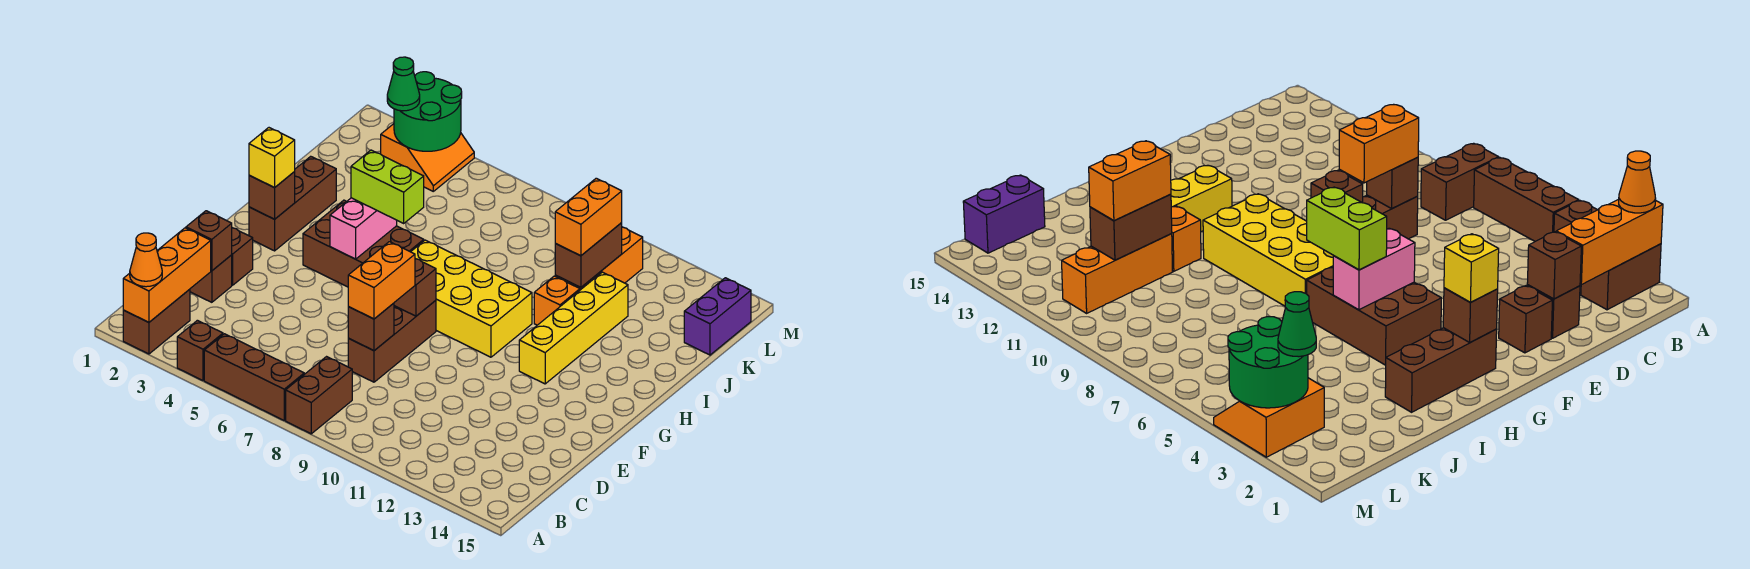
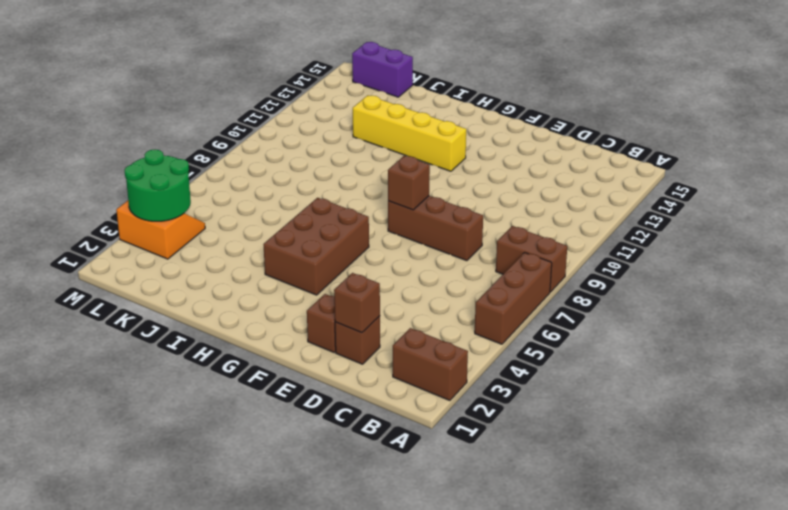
none -> brown 1x1 brick [177,320,223,380]
none -> brown 1x3 brick [249,156,336,251]
none -> yellow 2x4 brick [411,240,532,357]

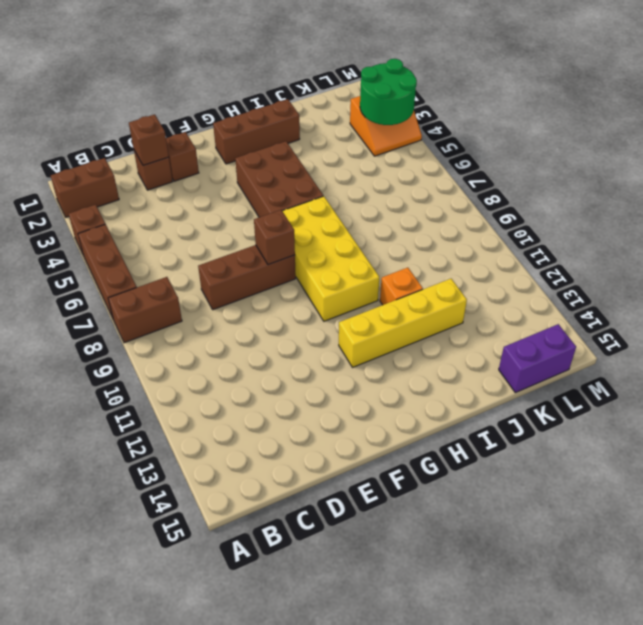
none -> orange 1x3 brick [555,227,643,290]
none -> orange 1x3 brick [123,228,211,322]
none -> brown 1x1 brick [348,303,394,351]

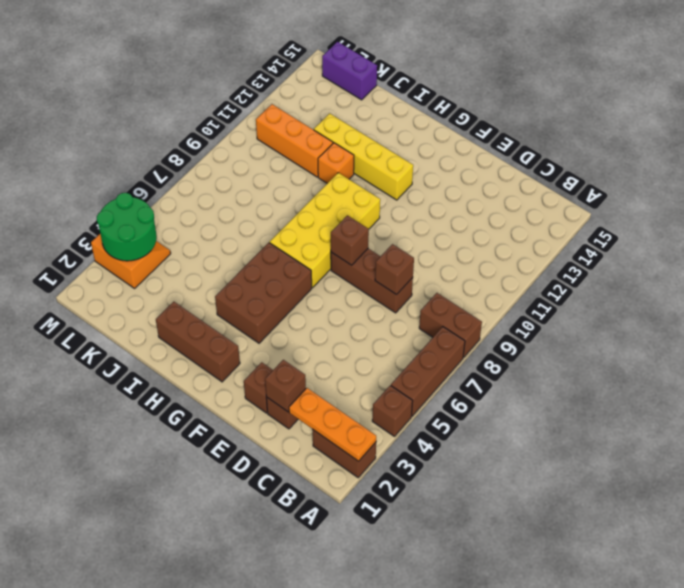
orange 1x3 plate [289,388,376,461] -> orange 1x3 brick [123,228,211,322]
none -> brown 1x1 brick [249,172,295,219]
none -> pink 1x2 brick [330,198,397,259]
none -> brown 1x2 brick [555,223,622,287]

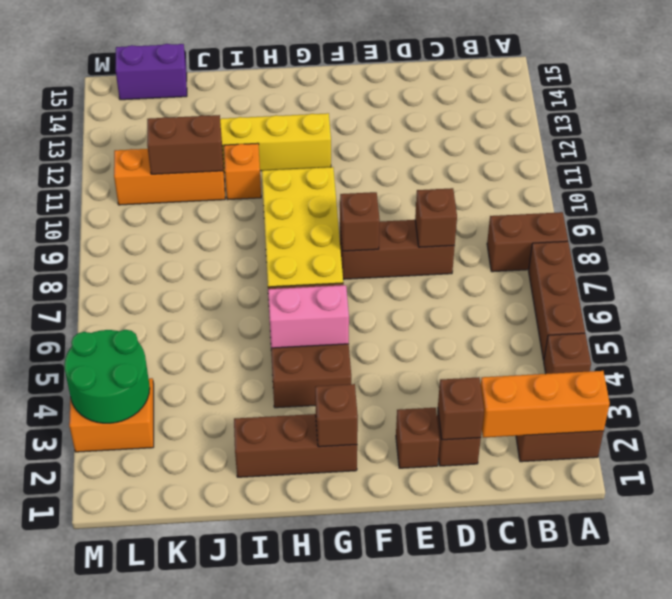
none -> orange 1x1 cone [130,233,162,287]
none -> orange 1x2 brick [348,242,415,319]
none -> yellow 1x1 brick [249,128,295,188]

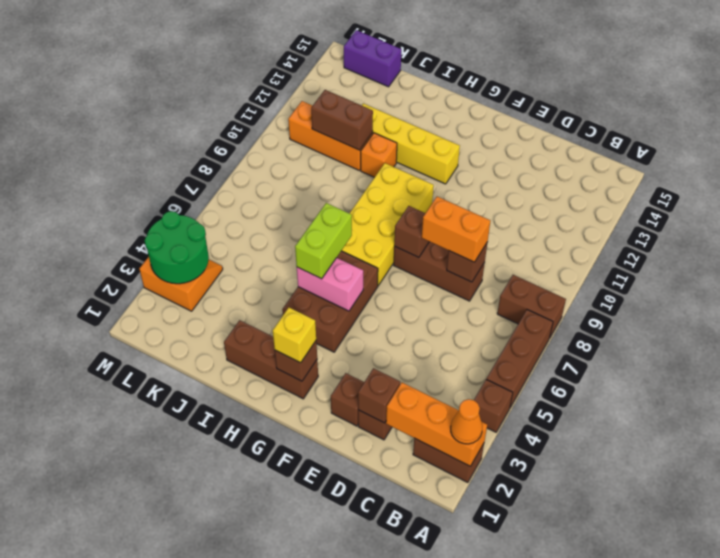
none -> orange 1x2 brick [555,178,622,256]
none -> green 1x1 cone [387,57,420,111]

